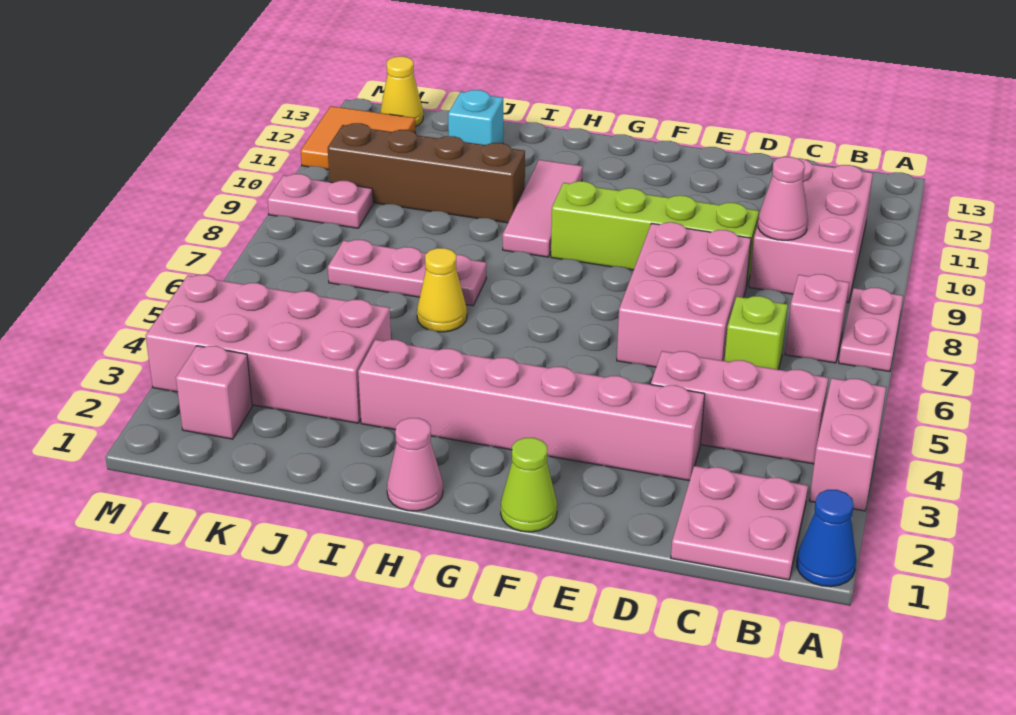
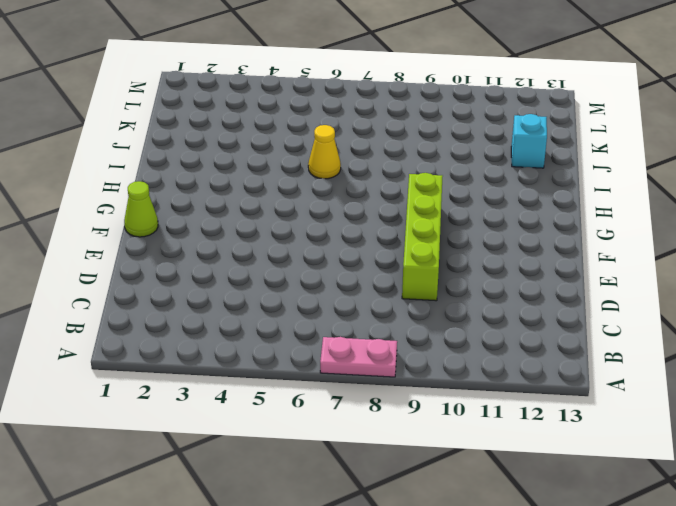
none -> blue 1x1 cone [797,490,856,587]
none -> pink 1x2 brick [809,378,886,511]
none -> pink 2x2 plate [671,466,808,580]

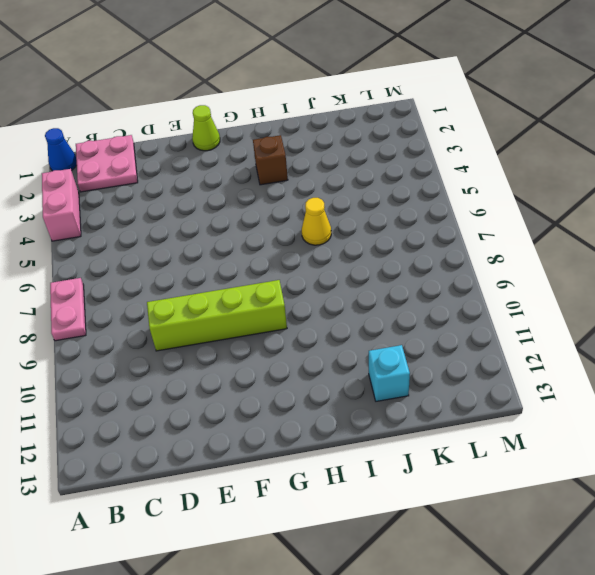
brown 1x1 brick [253,135,288,185] -> pink 1x6 brick [358,340,705,481]
none -> pink 1x3 brick [651,351,828,464]
none -> pink 1x1 brick [785,274,849,363]
none -> pink 2x3 brick [749,158,873,303]

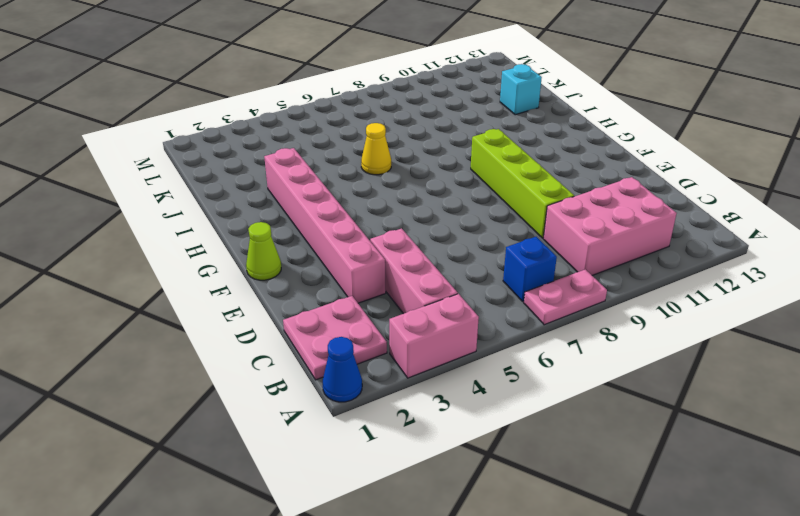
blue 1x1 brick [503,237,557,302] -> pink 1x1 brick [785,274,849,363]
none -> lime 1x1 brick [725,296,788,370]
none -> pink 2x3 brick [617,222,751,367]
none -> pink 1x1 cone [387,418,443,511]

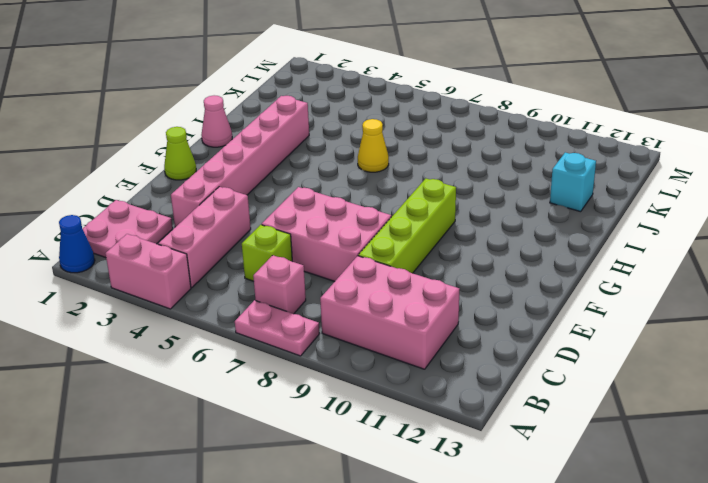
none -> pink 1x3 tile [503,160,583,257]
none -> pink 1x3 plate [328,240,487,306]
none -> brown 1x4 brick [328,123,525,223]

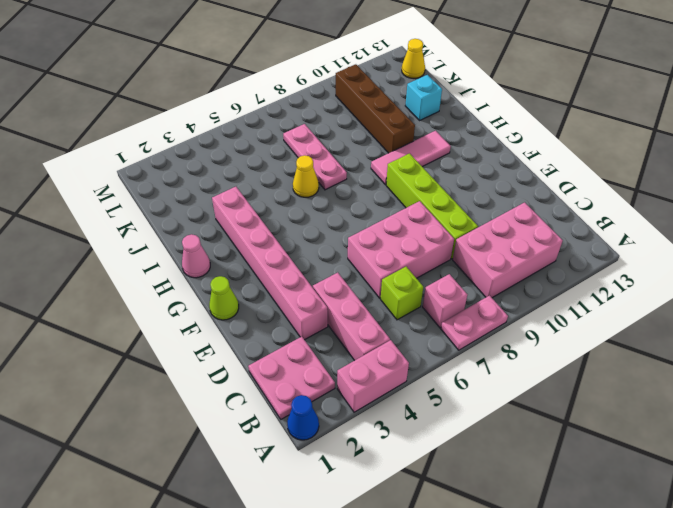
none -> pink 2x4 brick [146,275,391,423]
none -> pink 1x1 brick [176,346,252,439]
none -> pink 1x2 plate [267,174,373,228]

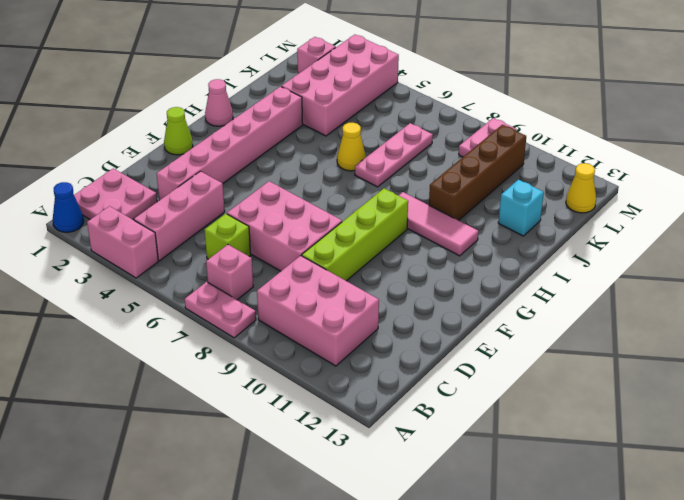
none -> orange 2x2 tile [301,106,415,170]
none -> pink 1x1 cone [758,157,808,240]

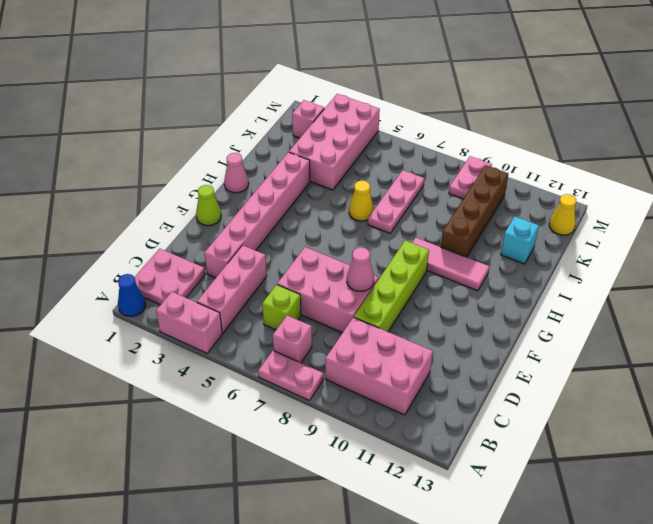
pink 1x1 cone [347,248,374,291] -> pink 1x1 cone moved to [758,157,808,240]
none -> orange 2x2 tile [301,106,415,170]

